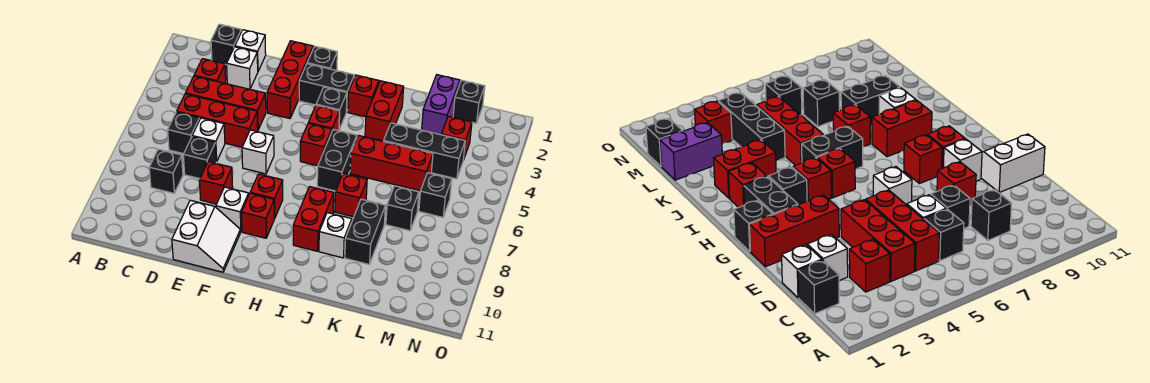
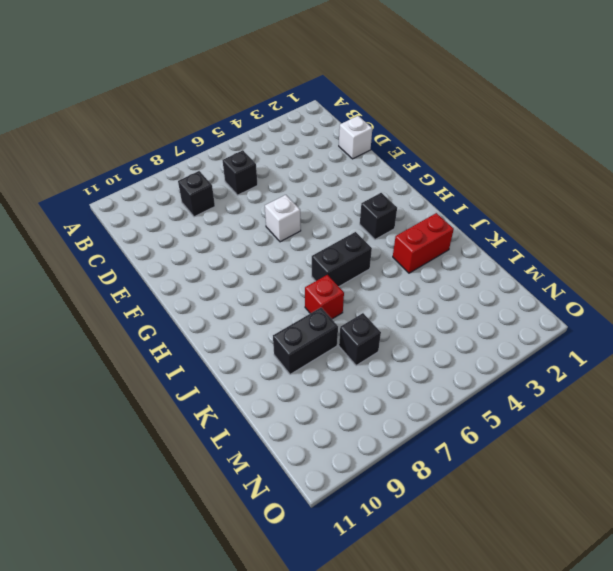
none -> black 1x1 brick [211,24,242,65]
none -> red 1x1 brick [194,59,226,84]
none -> red 1x3 brick [185,76,266,130]
none -> red 1x3 brick [177,94,258,147]

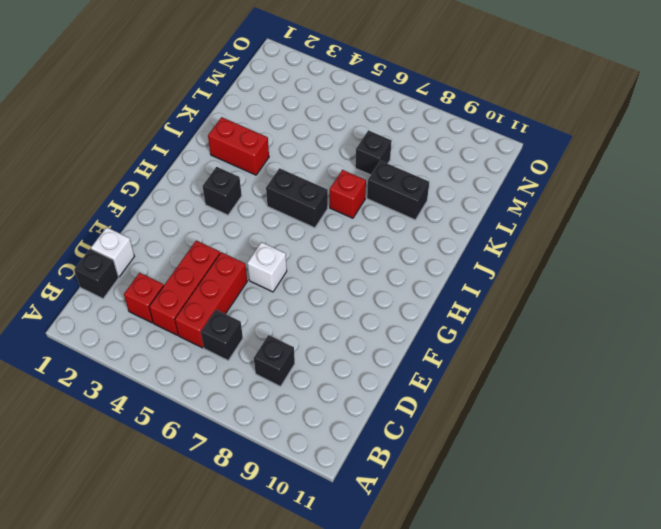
none -> white 1x1 brick [227,47,258,89]
none -> white 1x1 brick [192,118,225,161]
none -> black 1x1 brick [183,137,217,179]
none -> red 1x1 brick [200,162,233,204]

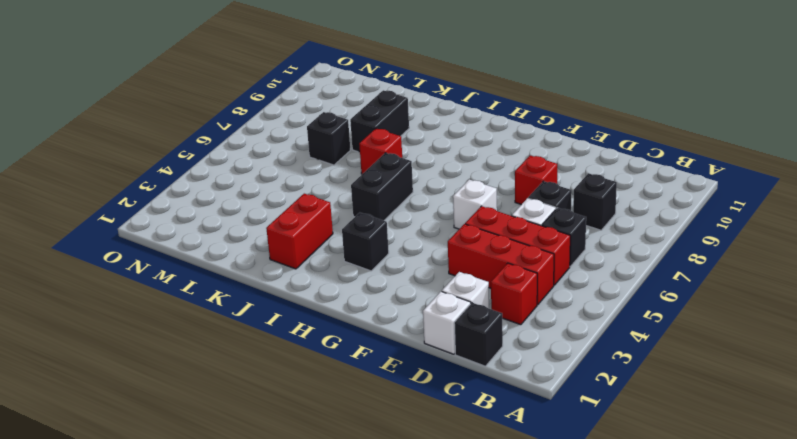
none -> white 2x2 slope [172,200,240,272]
none -> red 1x3 brick [267,41,313,119]
none -> white 1x1 brick [216,187,249,232]
none -> black 1x1 brick [307,46,337,71]

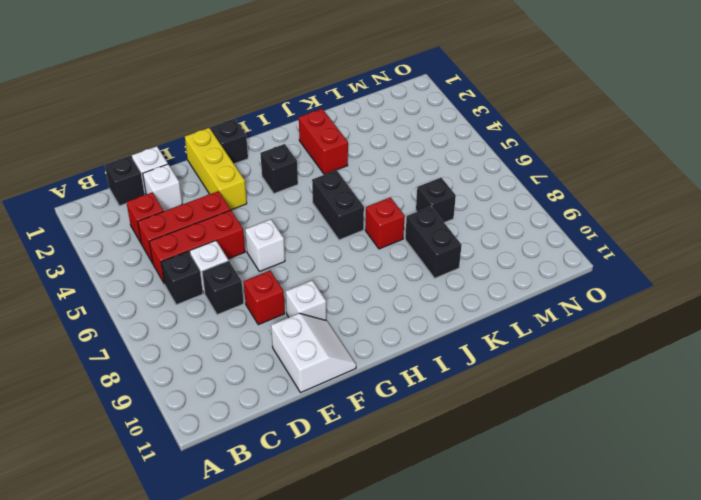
yellow 1x3 brick [185,128,247,210] -> red 1x3 brick [267,41,313,119]
none -> black 1x1 brick [149,149,183,193]
none -> black 1x2 brick [299,64,354,112]
none -> red 1x1 brick [250,174,283,218]
none -> red 1x1 brick [242,193,275,238]

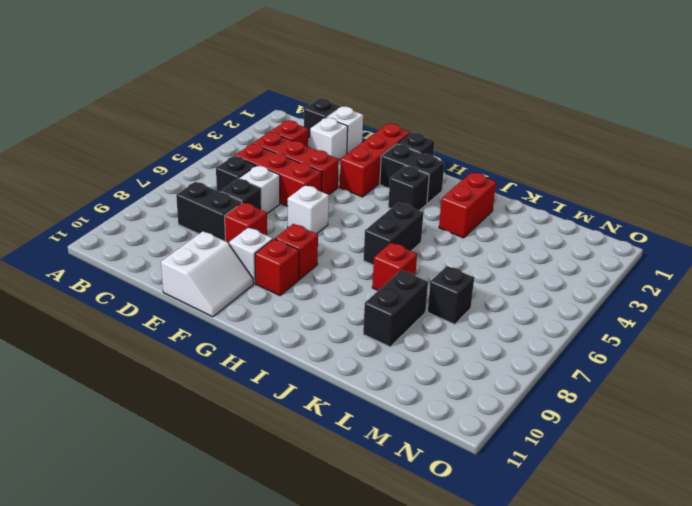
black 1x2 brick [176,182,242,241] -> black 1x1 brick [149,149,183,193]
none -> red 1x1 brick [309,105,339,131]
none -> red 1x1 brick [300,123,332,166]
none -> red 1x1 brick [348,75,379,117]
none -> red 1x2 brick [293,187,334,251]

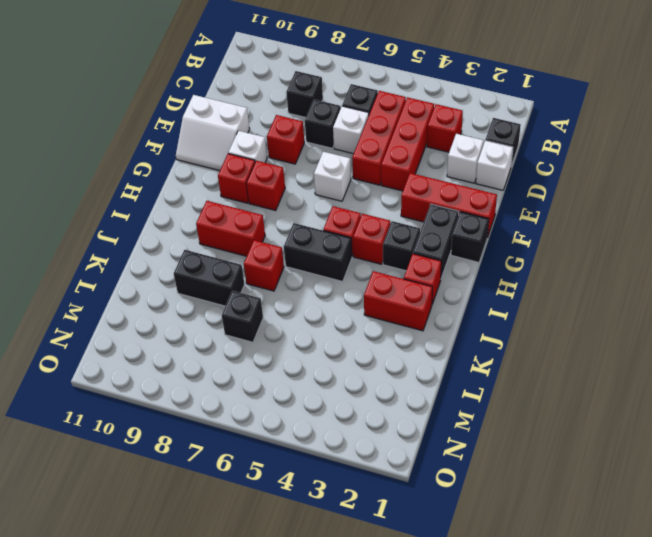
none -> red 1x3 brick [350,135,433,191]
none -> white 1x1 brick [319,213,352,258]
none -> black 1x3 brick [384,123,465,179]
none -> purple 1x2 brick [422,75,460,135]

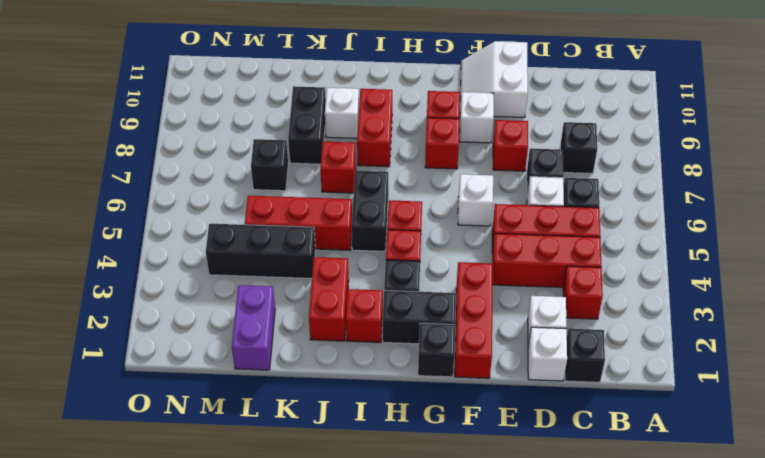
none -> black 1x1 brick [453,80,485,123]
none -> red 1x1 brick [441,116,472,158]
none -> black 1x1 brick [419,173,452,217]

